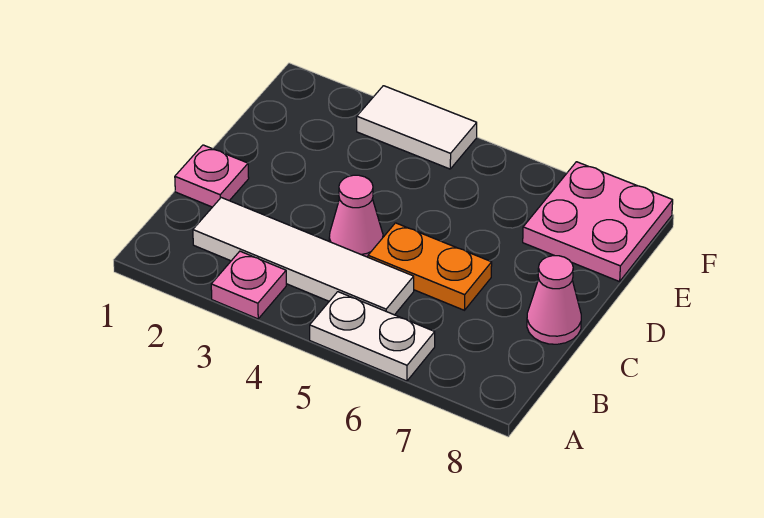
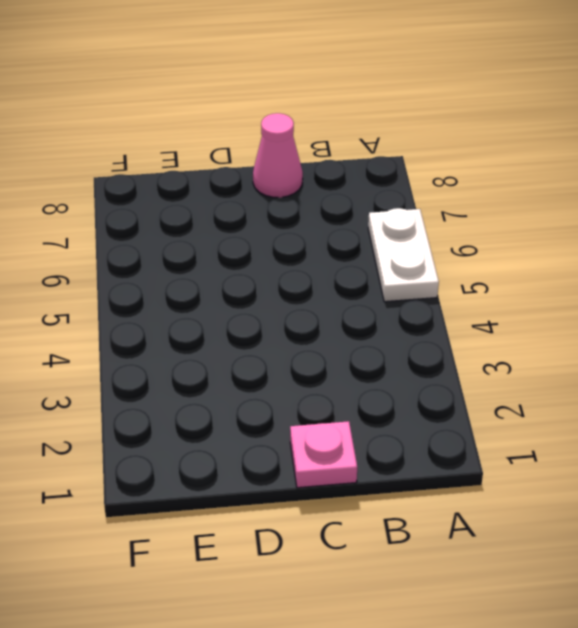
none -> pink 1x1 plate [211,251,286,319]
none -> white 1x4 tile [193,198,414,315]

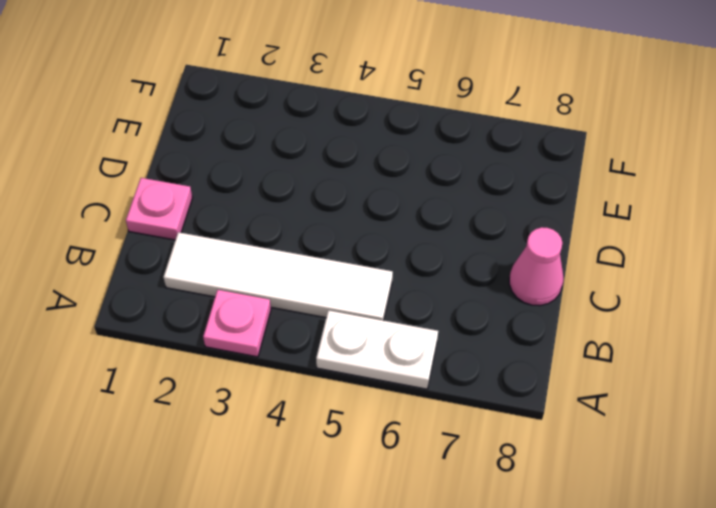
none -> pink 1x1 cone [329,175,383,257]
none -> orange 1x2 plate [368,223,492,310]

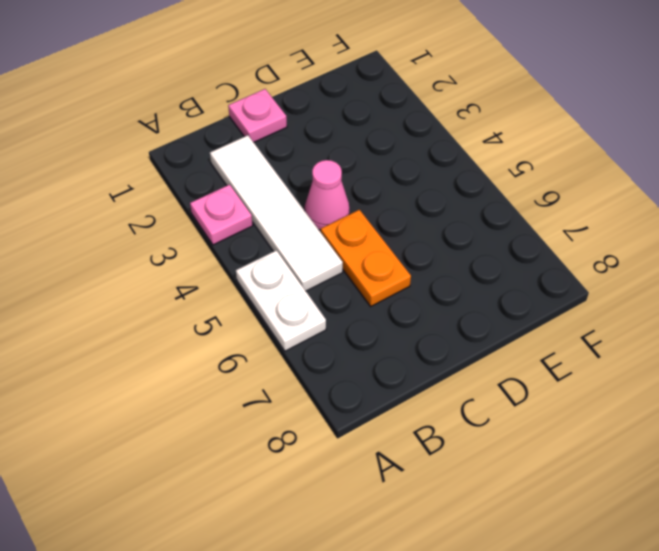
none -> pink 1x1 cone [527,256,581,344]
none -> pink 2x2 plate [523,162,673,282]

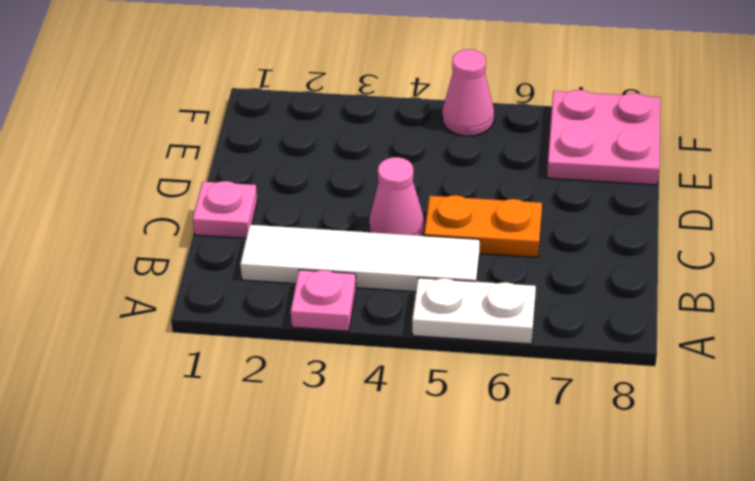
pink 1x1 cone [442,49,494,136] -> pink 1x1 cone moved to [527,256,581,344]
none -> white 1x2 tile [357,86,477,169]

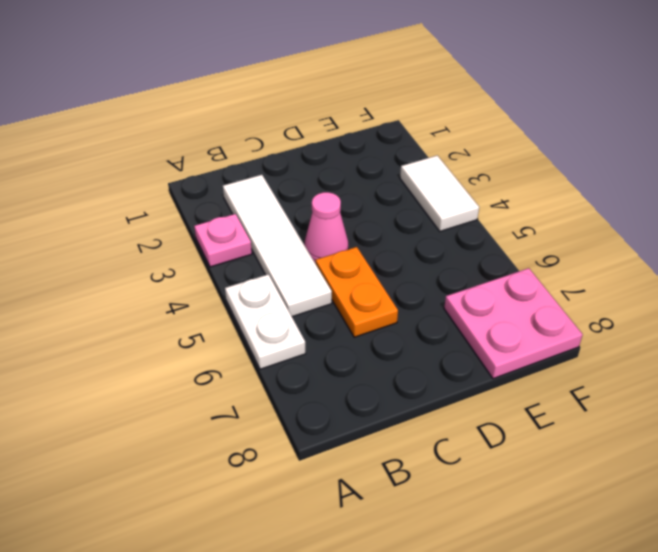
none -> pink 1x1 plate [175,145,249,207]
none -> pink 1x1 cone [527,256,581,344]

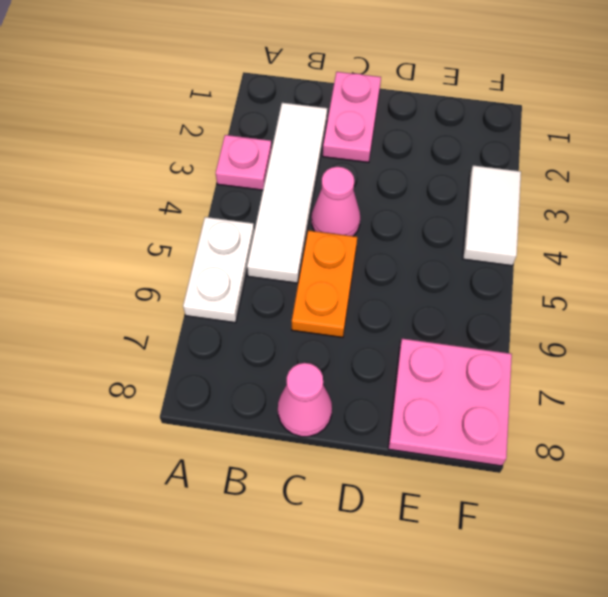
pink 1x2 plate [323,72,381,162] -> pink 1x1 plate [175,145,249,207]

